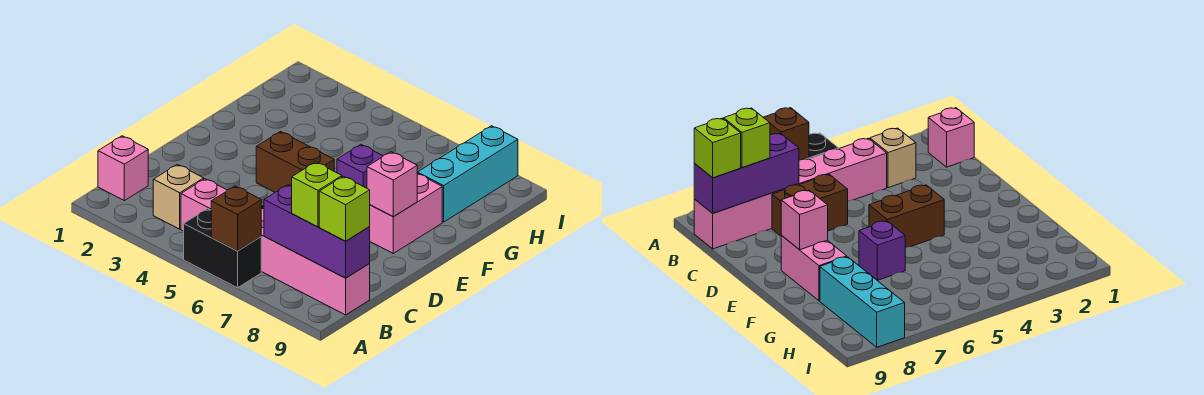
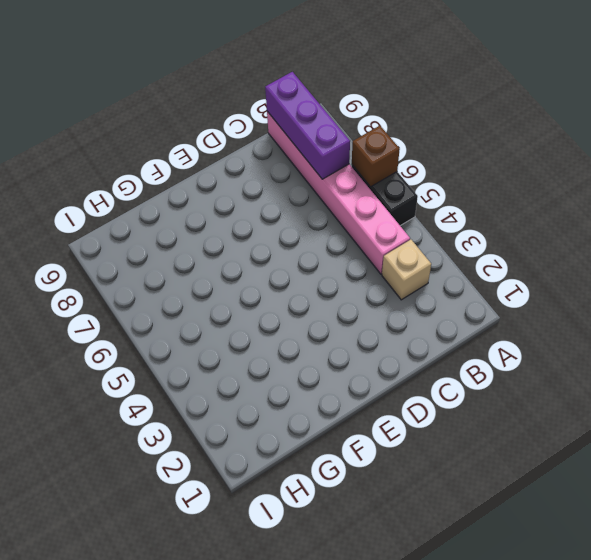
none -> pink 1x1 brick [98,136,148,201]
none -> brown 1x2 brick [772,174,848,236]
none -> brown 1x2 brick [256,132,334,192]

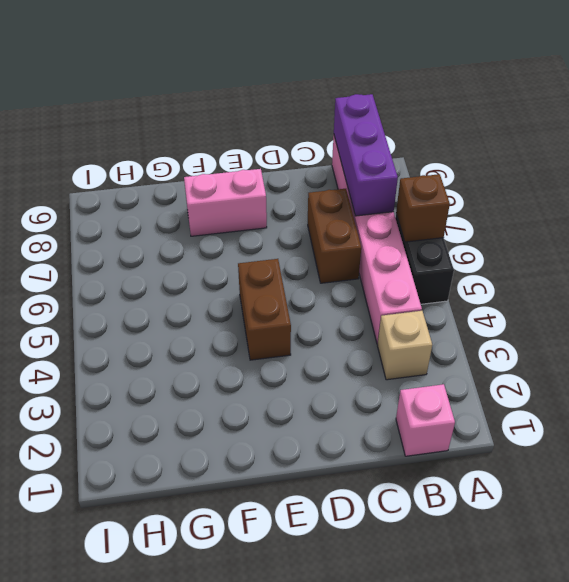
none -> purple 1x1 brick [337,144,383,188]
none -> cyan 1x3 brick [417,126,518,222]
none -> pink 1x1 brick [367,152,417,217]

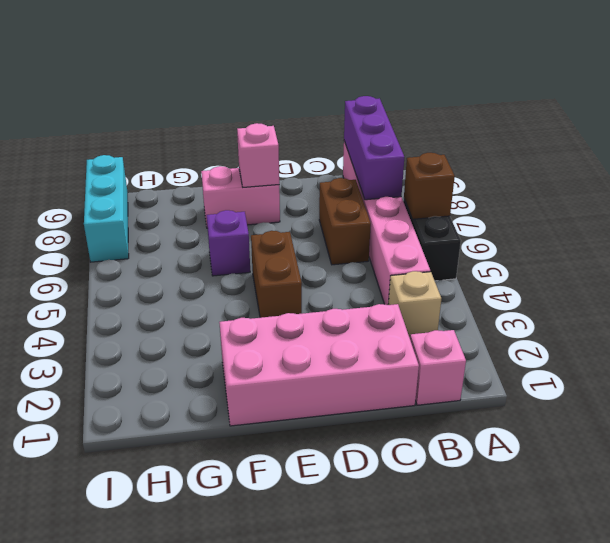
pink 2x4 brick [219,304,419,426] -> none
cyan 1x3 brick [84,155,129,262] -> cyan 1x3 brick turned to [417,126,518,222]
none -> lime 1x1 brick [292,162,342,227]
none -> lime 1x1 brick [319,176,370,241]

